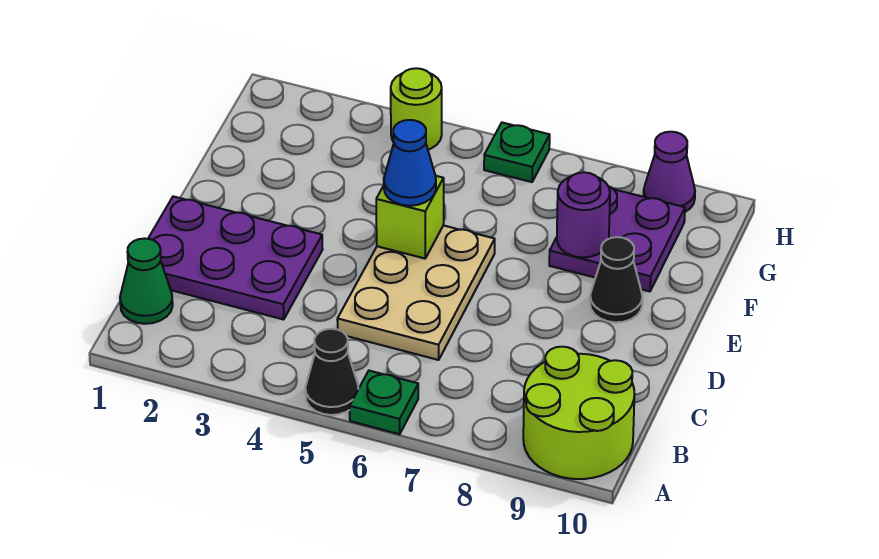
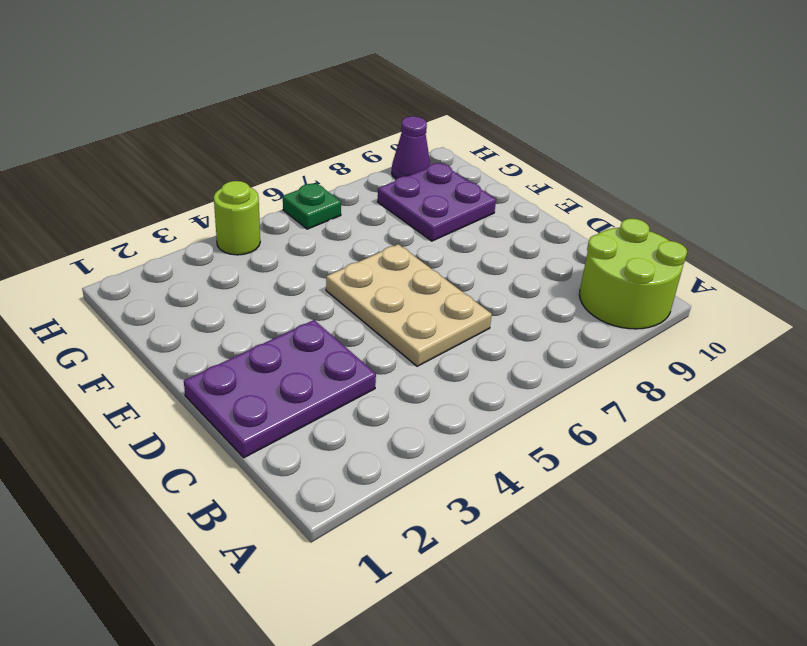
none -> black 1x1 cone [305,329,358,415]
none -> green 1x1 plate [350,371,418,434]
none -> green 1x1 cone [120,238,173,324]

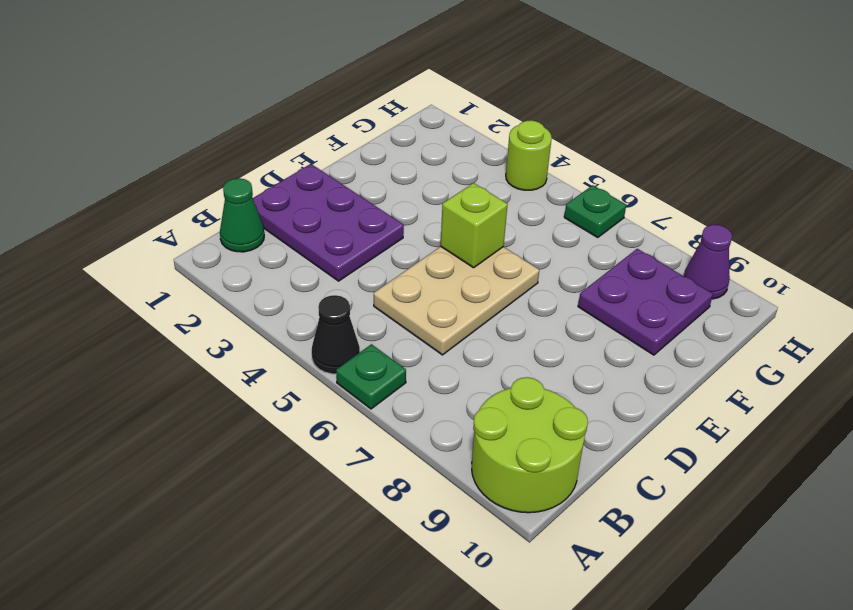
none -> black 1x1 cone [590,237,642,322]
none -> purple 1x1 round brick [557,172,610,257]
none -> blue 1x1 cone [384,120,436,206]

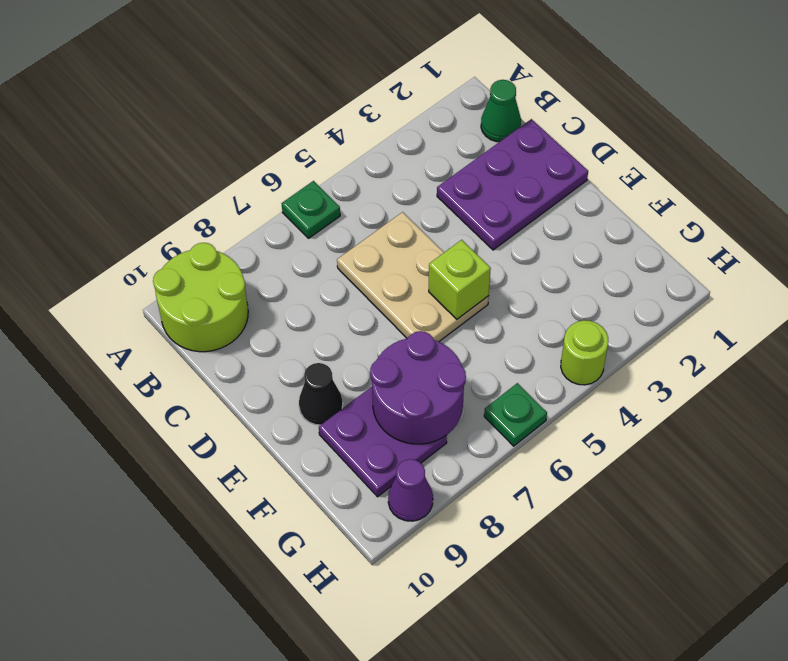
purple 2x2 round brick [370,331,466,444] -> purple 1x1 round brick [557,172,610,257]
none -> black 1x1 cone [305,329,358,415]
none -> blue 1x1 cone [384,120,436,206]

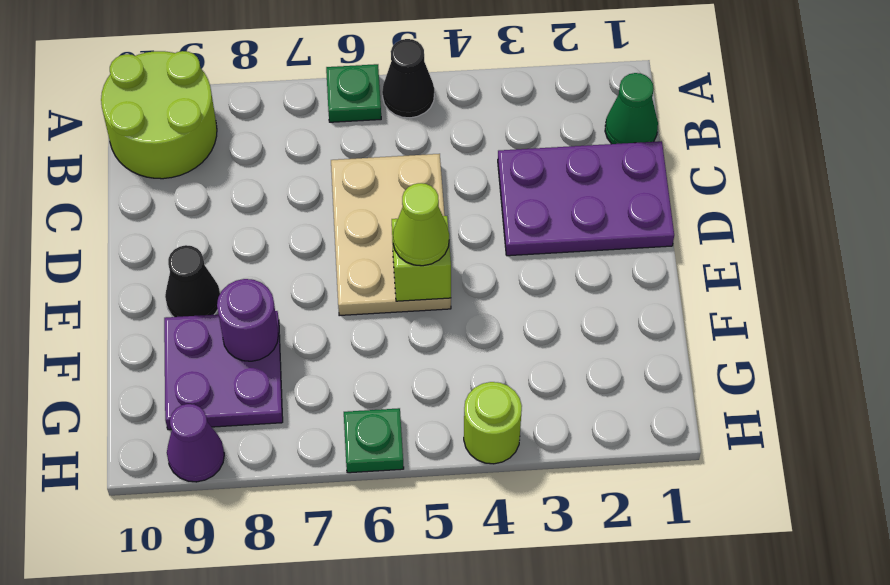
lime 1x1 cone [393,183,449,266] -> blue 1x1 cone [384,120,436,206]

